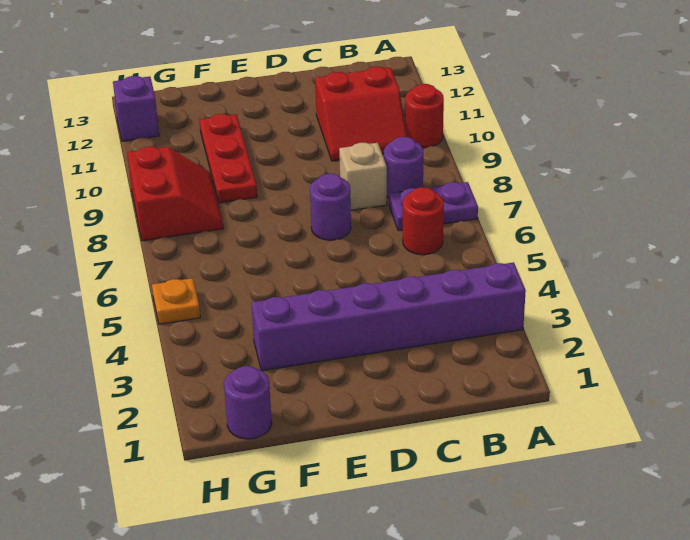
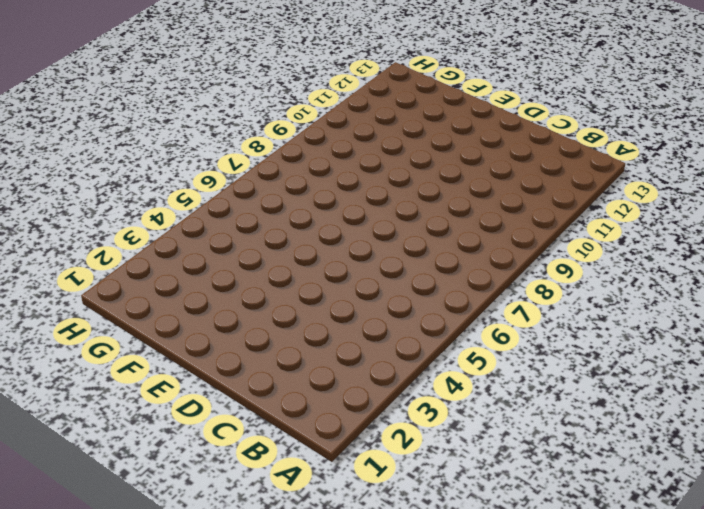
none -> purple 1x6 brick [251,262,526,371]
none -> purple 1x2 plate [389,182,478,231]
none -> red 1x1 round brick [405,84,444,148]

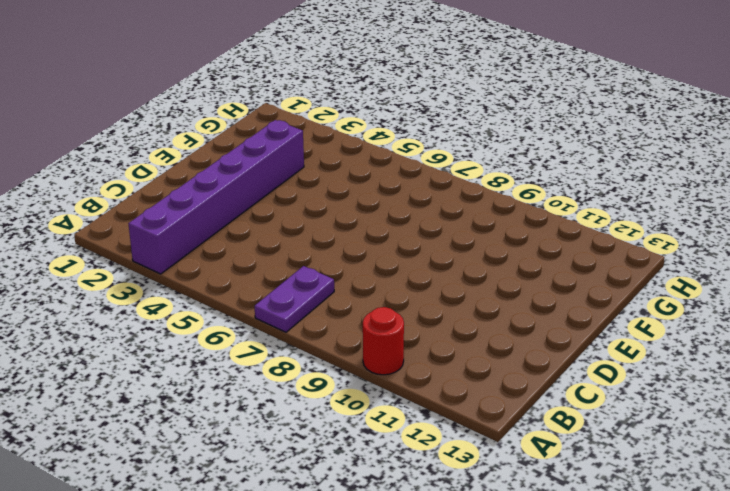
none -> red 1x1 round brick [403,187,444,255]
none -> purple 1x1 round brick [384,137,423,198]
none -> red 2x2 slope [315,67,407,161]

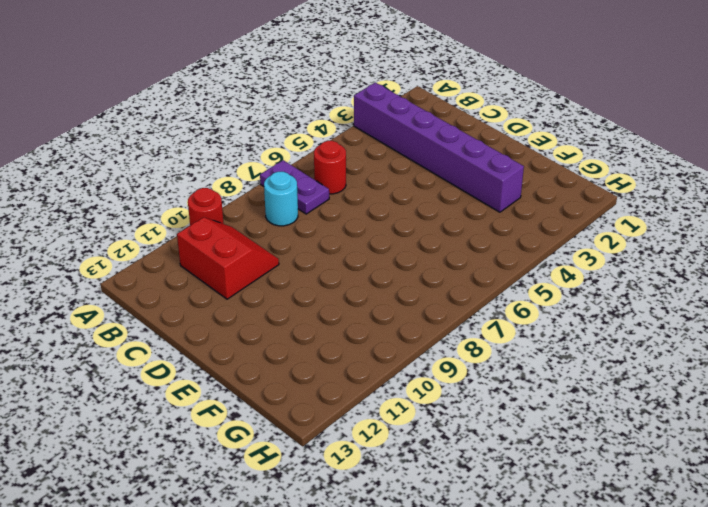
cyan 1x1 round brick [264,172,298,226] -> purple 1x1 round brick [384,137,423,198]
none -> tan 1x1 brick [339,143,387,210]
none -> purple 1x1 round brick [310,174,351,240]
none -> red 1x3 plate [200,114,257,203]

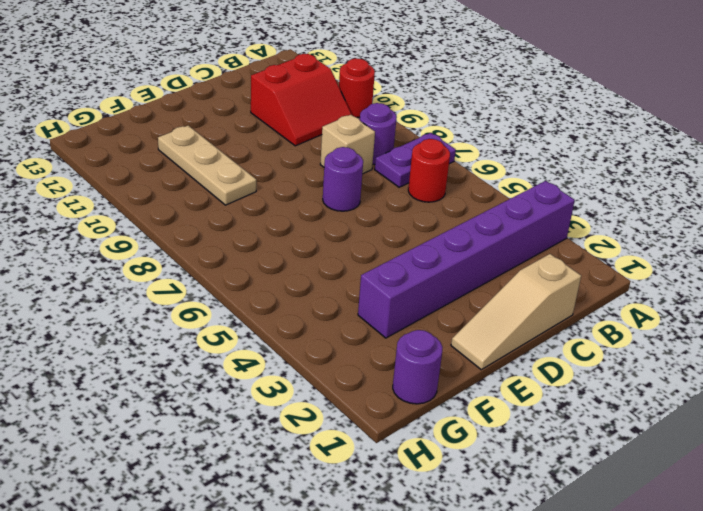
tan 1x3 slope [451,254,581,370] -> none
tan 1x3 plate [158,126,256,205] -> red 1x3 plate [200,114,257,203]
none -> red 2x2 slope [127,147,223,241]
none -> orange 1x1 plate [152,278,200,324]
none -> purple 1x1 brick [113,76,159,141]

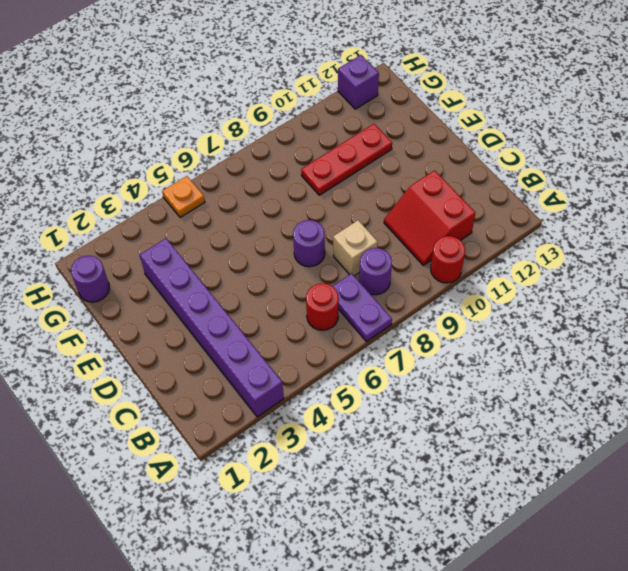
none -> red 2x2 slope [127,147,223,241]

